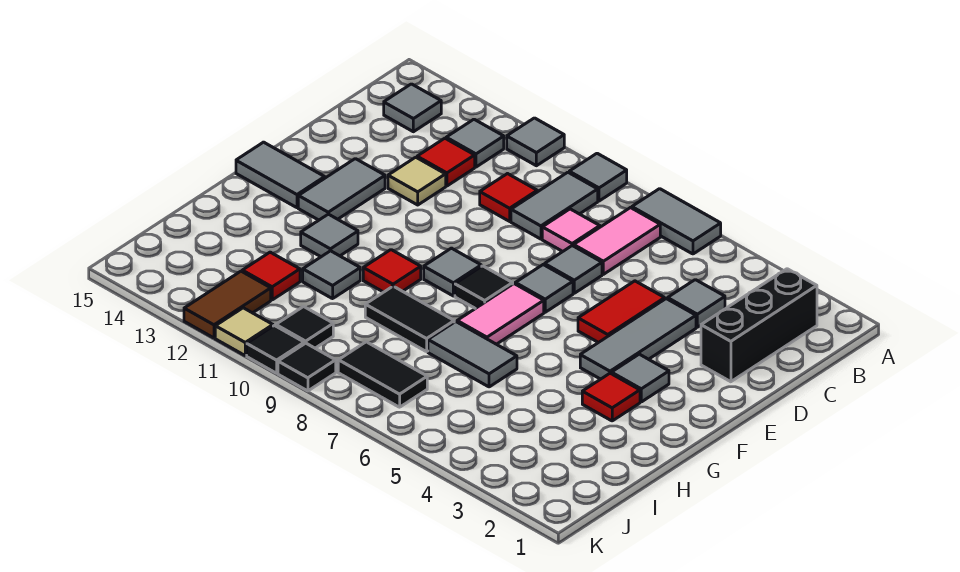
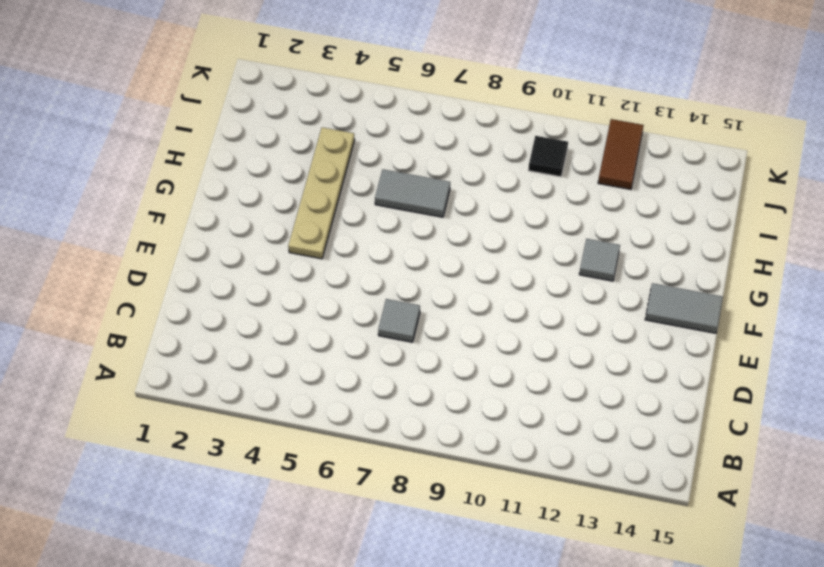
tan 1x4 plate [288,127,355,259] -> grey 1x3 tile [580,299,696,379]
none -> grey 1x2 tile [632,189,721,254]
none -> grey 1x1 tile [569,153,627,201]
none -> grey 1x1 tile [507,118,564,166]
none -> black 1x3 brick [701,269,817,382]

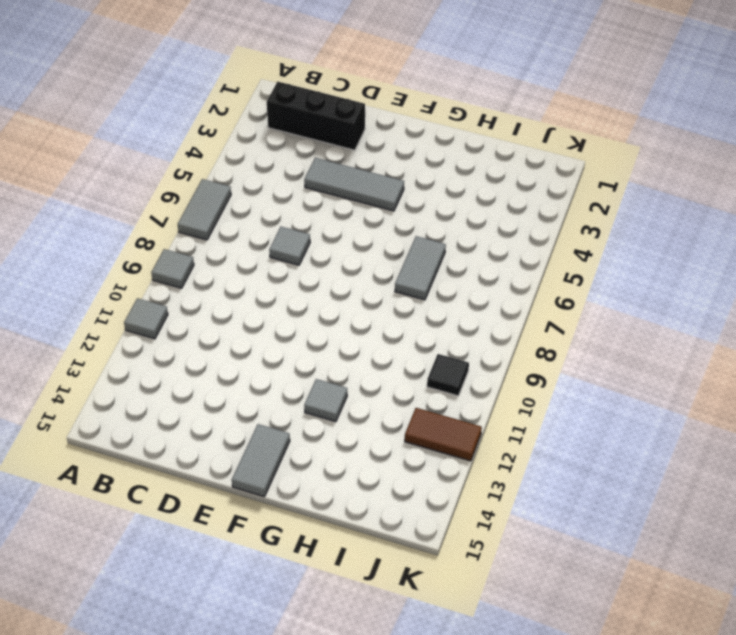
none -> pink 1x2 tile [574,208,660,274]
none -> grey 1x2 tile [511,172,598,239]
none -> grey 1x1 tile [446,119,504,167]
none -> grey 1x1 tile [384,84,441,132]

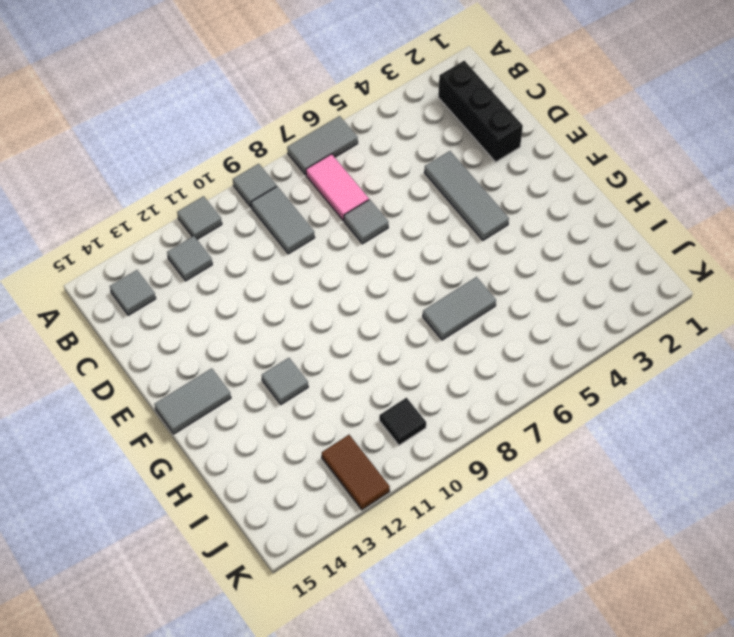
none -> grey 1x1 tile [668,280,725,327]
none -> pink 1x1 tile [542,209,600,252]
none -> red 1x1 tile [480,174,537,221]
none -> red 1x1 tile [417,138,475,186]

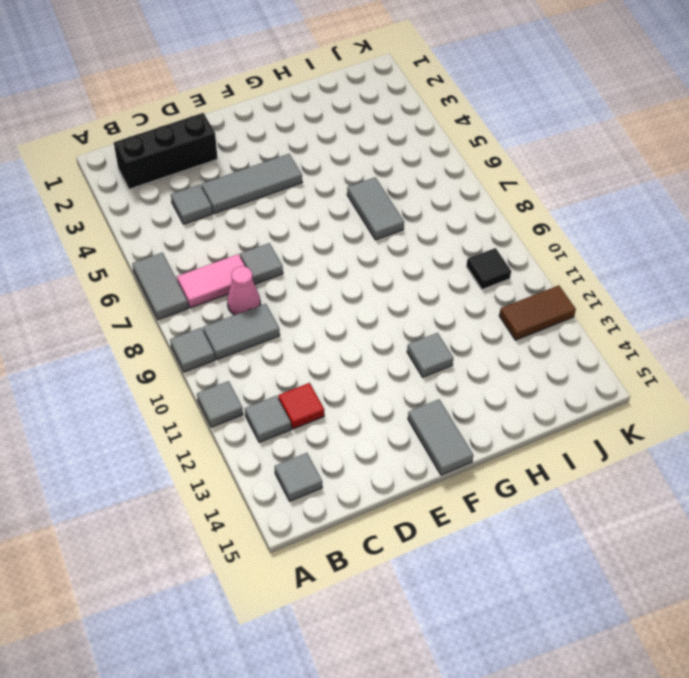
pink 1x1 cone [227,266,260,315] -> pink 1x1 tile [542,209,600,252]
none -> red 1x1 tile [480,174,537,221]
none -> red 1x2 tile [578,281,665,343]
none -> tan 1x1 tile [388,157,446,205]
none -> grey 1x1 tile [515,265,573,312]

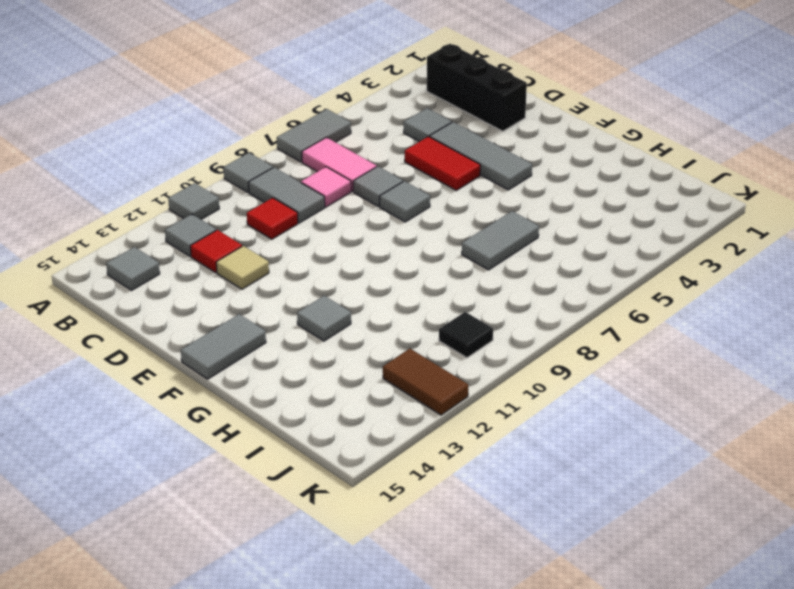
none -> grey 1x2 tile [298,159,385,220]
none -> grey 1x1 tile [612,354,669,402]
none -> pink 1x2 tile [457,284,544,344]
none -> black 1x1 tile [455,266,513,309]

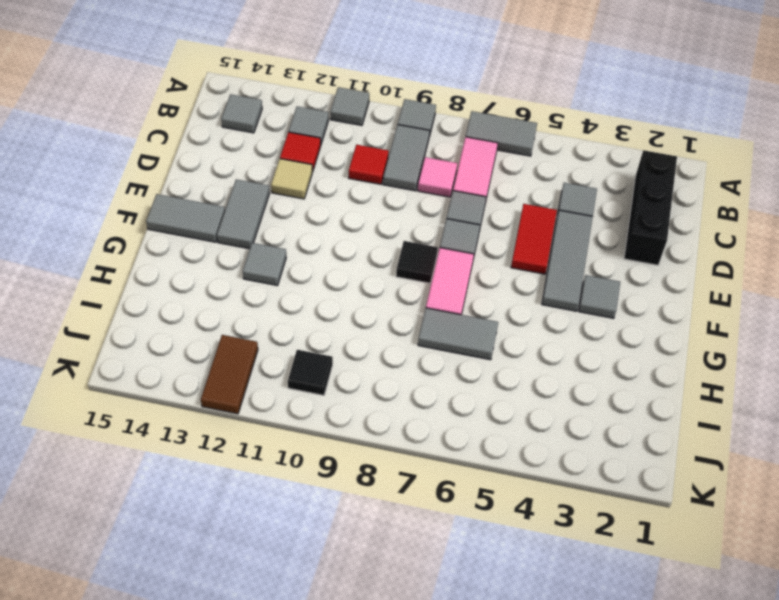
none -> grey 1x1 tile [424,248,481,296]
none -> red 1x1 tile [582,373,640,421]
none -> red 1x1 tile [363,250,421,292]
none -> black 1x2 tile [365,286,454,352]

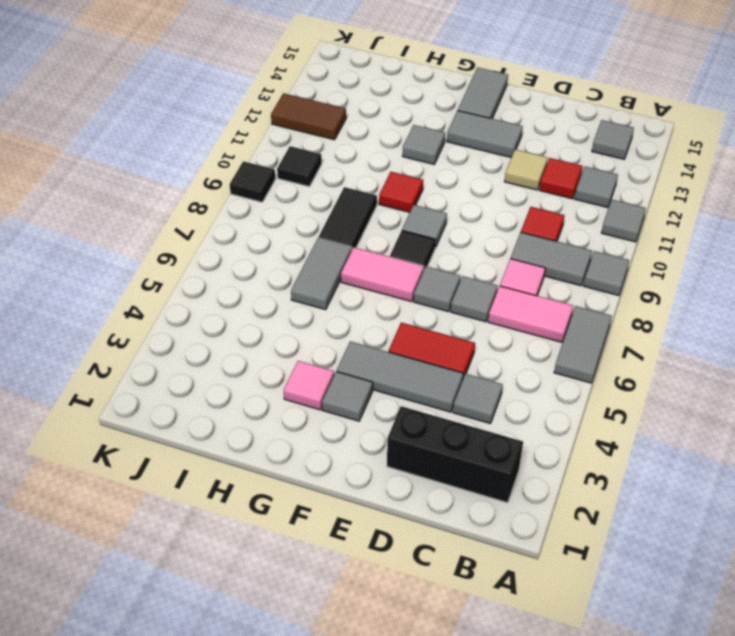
pink 1x1 tile [284,361,334,410] -> red 1x1 tile [582,373,640,421]
none -> grey 1x1 tile [303,251,360,299]
none -> red 1x1 tile [242,252,300,300]
none -> black 1x2 tile [338,342,427,407]
none -> black 1x1 tile [247,326,304,373]

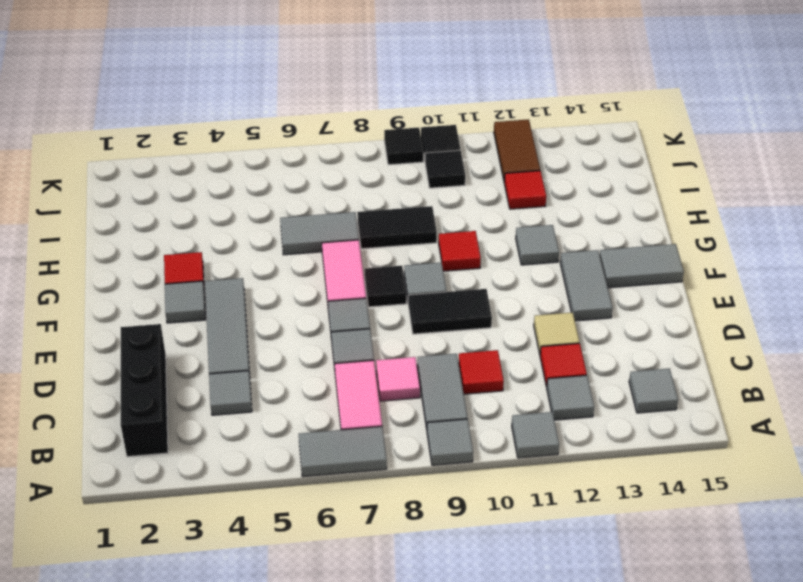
black 1x2 tile [408,289,492,334] -> black 1x2 tile moved to [338,342,427,407]
none -> red 1x2 tile [578,281,665,343]
none -> grey 1x1 tile [303,251,360,299]
none -> tan 1x1 tile [215,308,273,355]

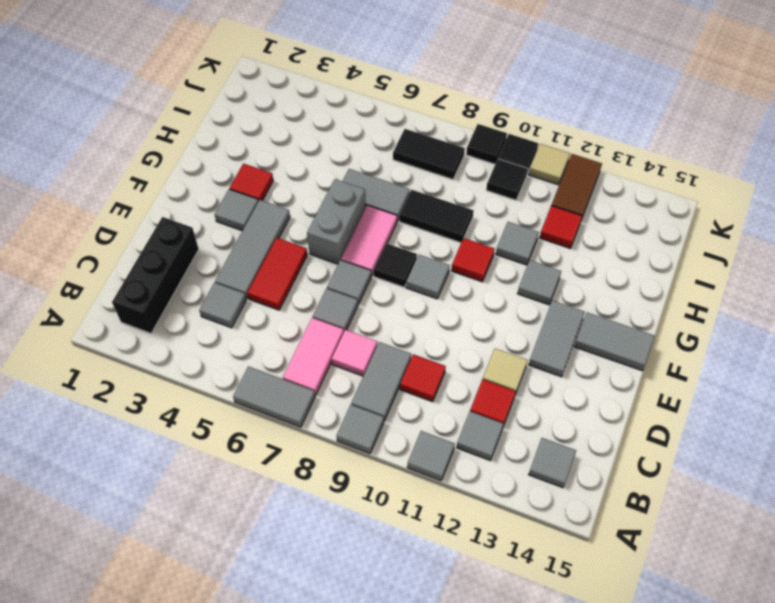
grey 1x2 brick [307,179,366,264] -> none

